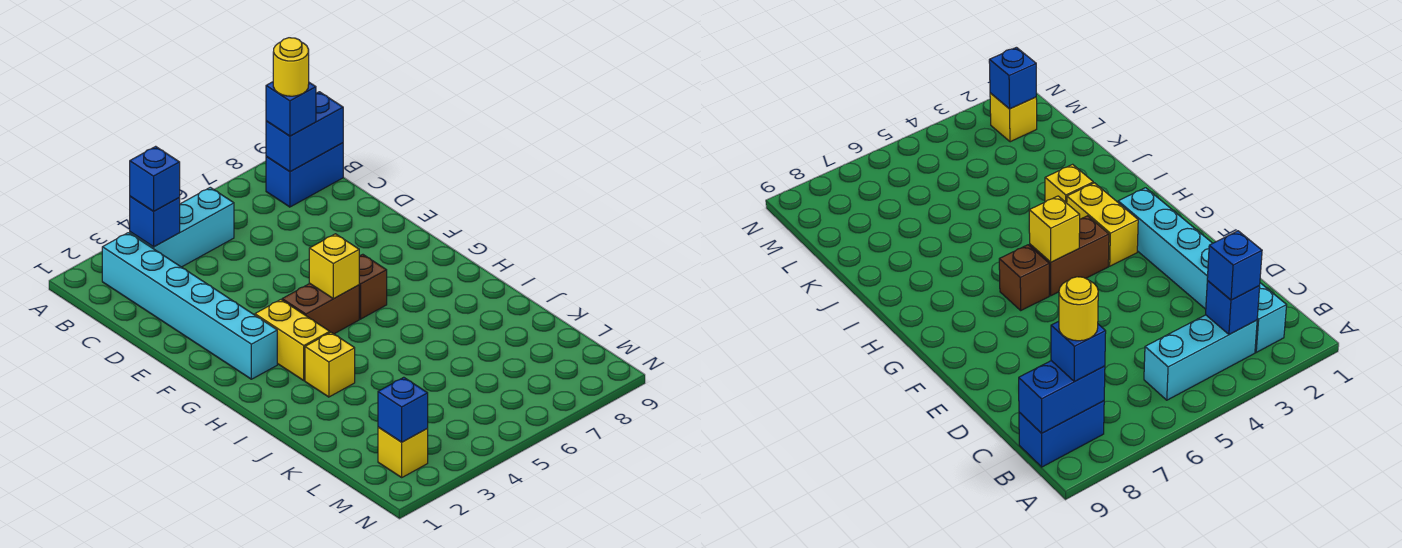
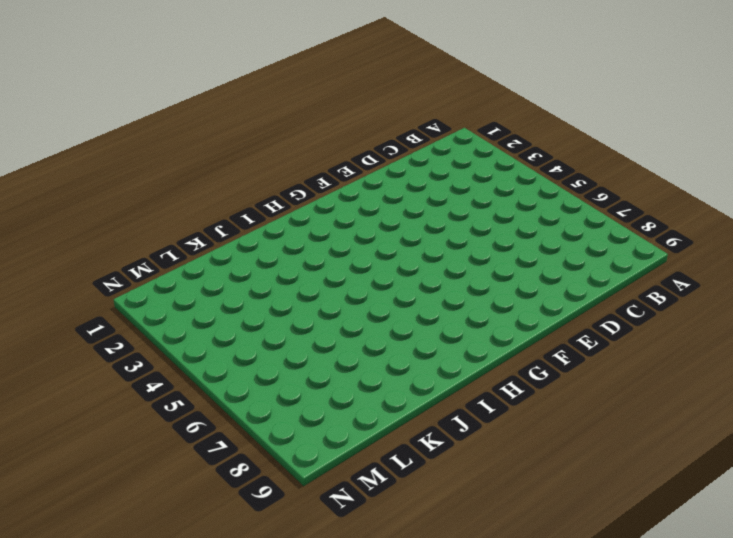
none -> cyan 1x6 brick [102,233,277,379]
none -> cyan 1x3 brick [130,187,234,267]
none -> blue 1x2 brick [266,143,343,207]

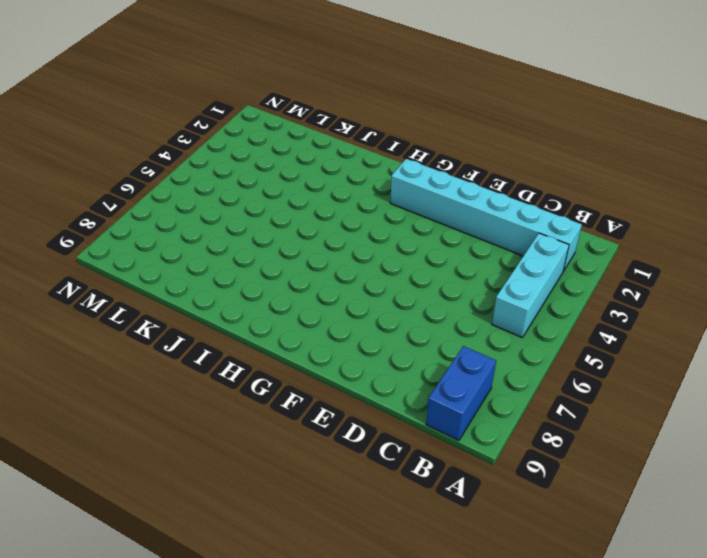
none -> yellow 1x2 brick [255,300,330,380]
none -> brown 1x2 brick [282,283,359,334]
none -> brown 1x1 brick [359,254,387,319]

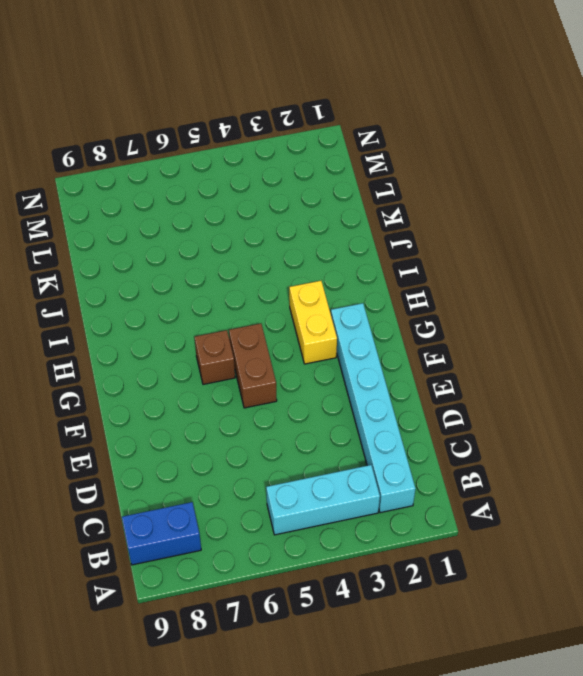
brown 1x2 brick [229,323,277,408] -> brown 1x2 brick turned to [282,283,359,334]
none -> yellow 1x1 brick [305,332,355,397]
none -> yellow 1x1 brick [378,427,428,477]
none -> blue 1x1 brick [130,196,180,247]

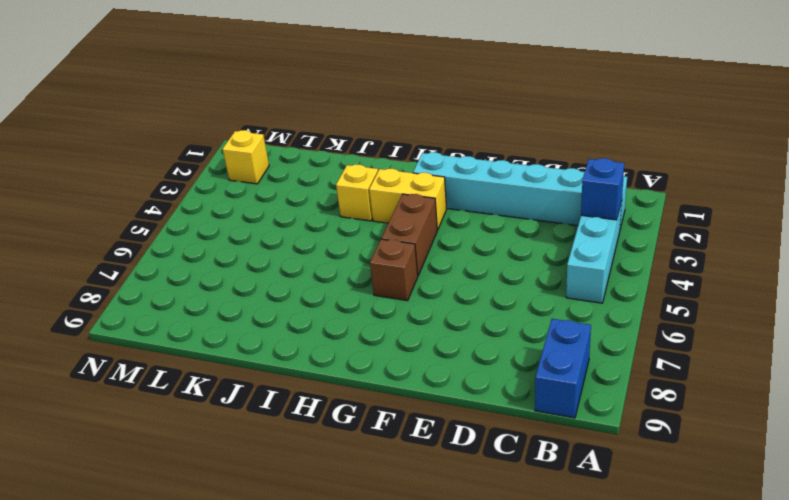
none -> blue 1x2 brick [266,92,343,172]
none -> yellow 1x1 brick [309,234,359,299]
none -> blue 1x1 brick [378,377,428,442]

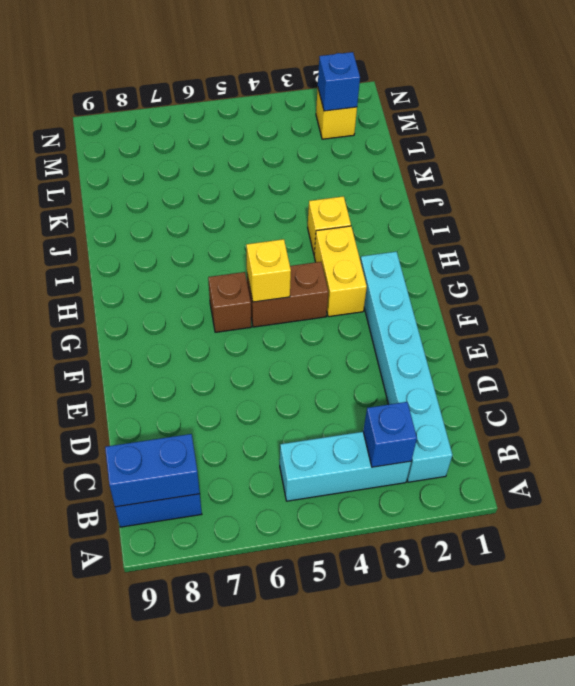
none -> blue 1x1 brick [130,146,180,211]
none -> blue 1x1 brick [266,82,316,136]
none -> yellow 1x1 round brick [273,38,309,96]

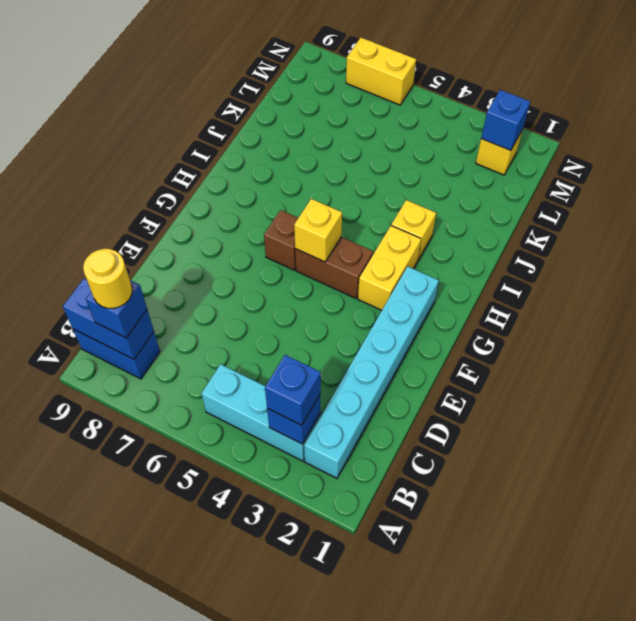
yellow 1x2 brick [346,38,416,105] -> none

